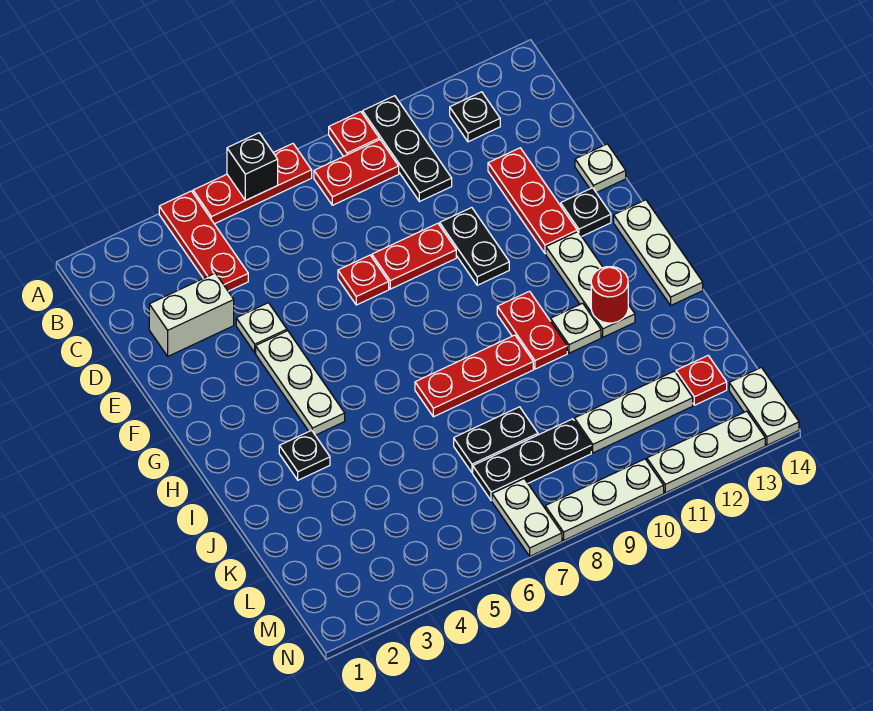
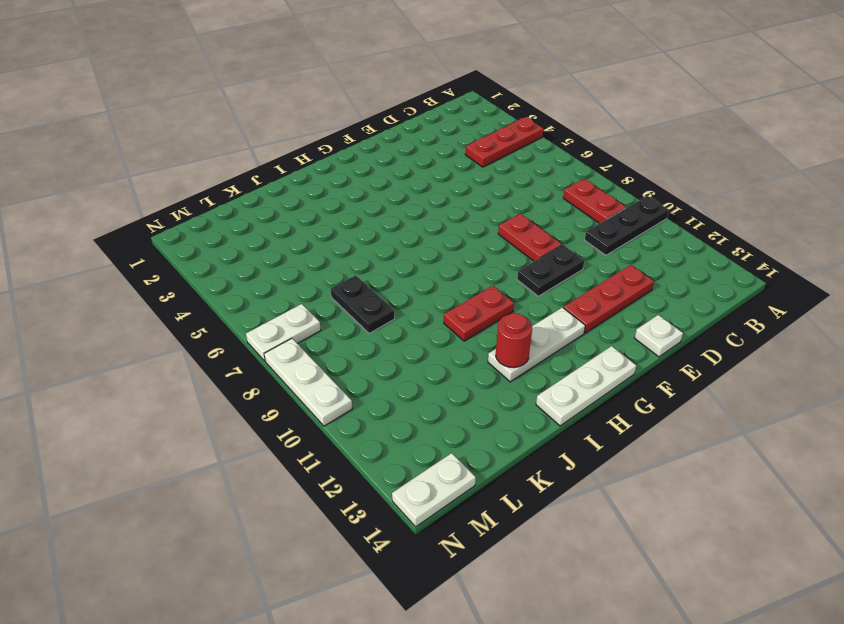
none -> red 1x3 plate [193,144,312,224]
none -> red 1x1 plate [329,112,379,156]
none -> black 1x1 plate [450,92,500,142]
none -> white 1x2 brick [149,273,234,356]

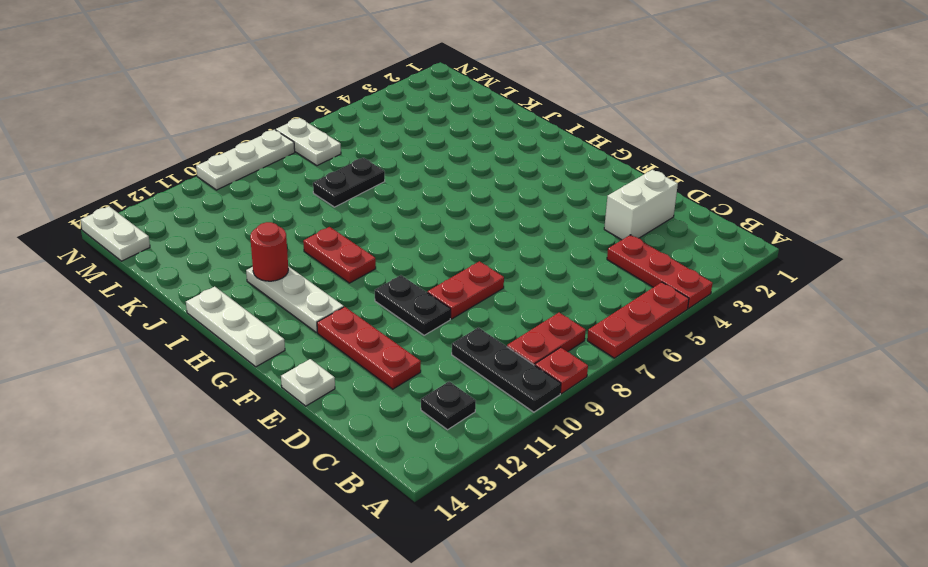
none -> white 1x1 plate [236,303,287,352]
none -> red 1x1 plate [338,255,389,305]
none -> white 1x3 plate [256,331,345,435]
none -> black 1x1 plate [561,188,611,236]

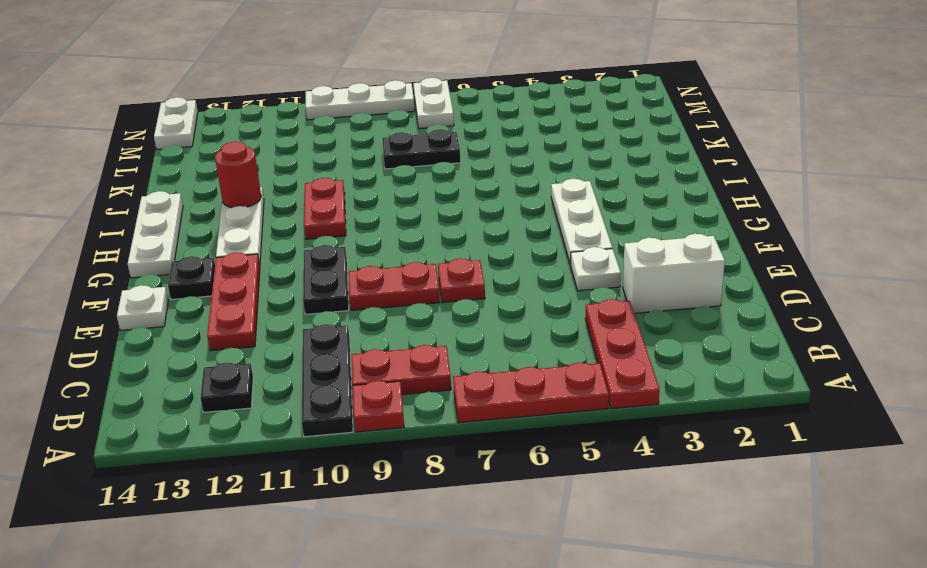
none -> black 1x1 plate [279,430,330,480]
none -> red 1x3 plate [415,335,533,417]
none -> white 1x1 plate [551,303,601,353]
none -> black 1x3 plate [473,419,591,501]

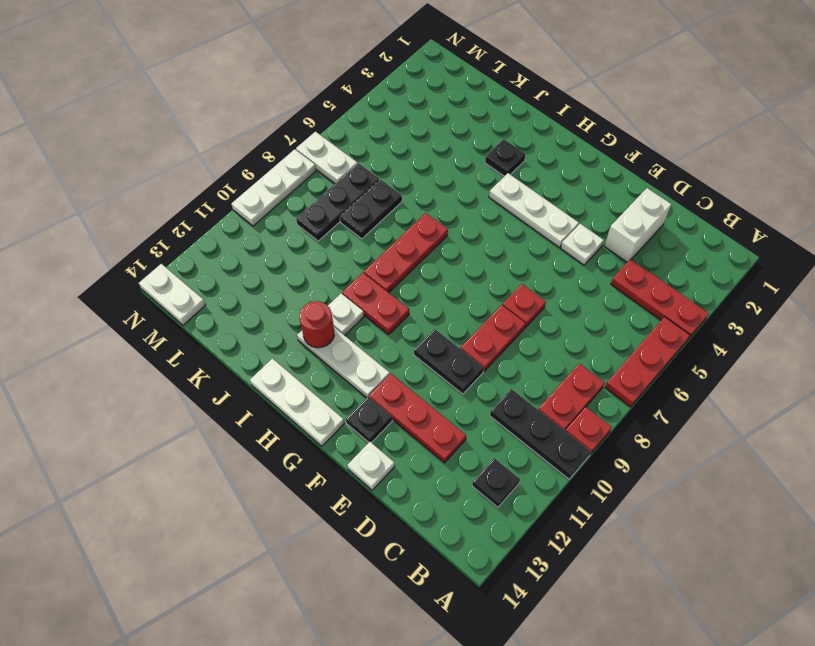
none -> white 1x3 plate [574,371,693,453]
none -> red 1x1 plate [676,356,727,405]
none -> white 1x3 plate [647,411,765,493]
none -> black 1x1 brick [227,133,278,200]

